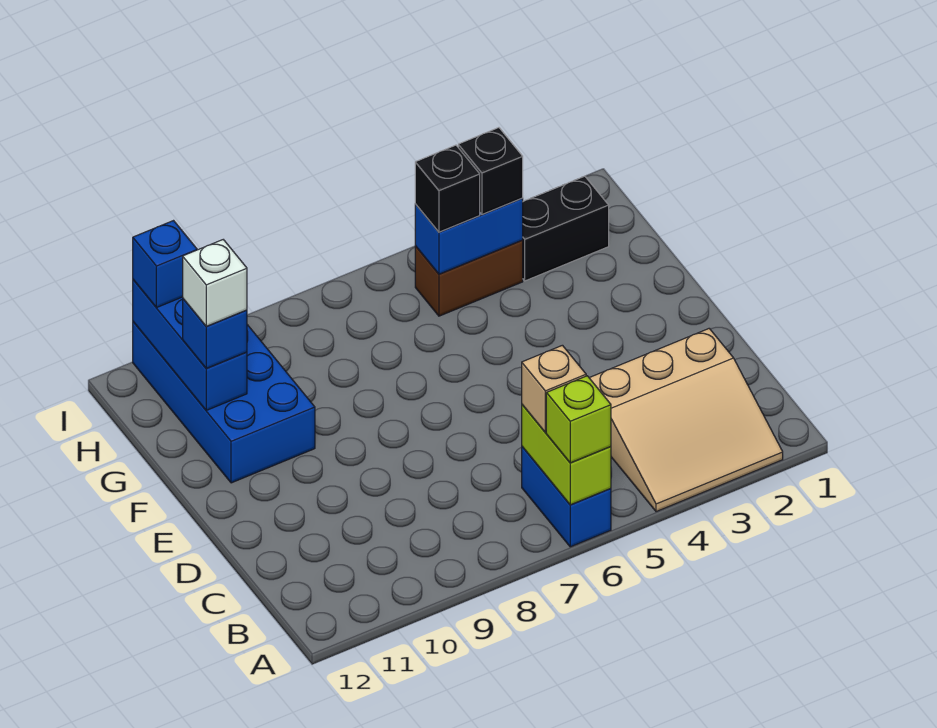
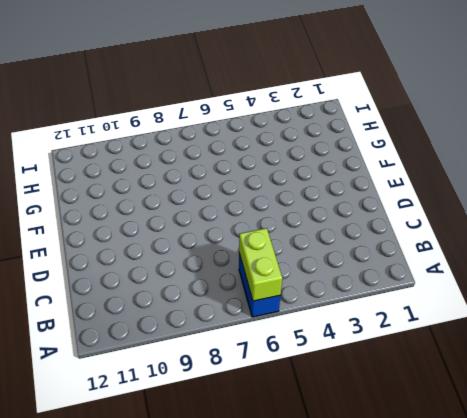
none -> tan 3x3 slope [590,329,783,512]
none -> blue 2x4 brick [133,322,315,483]
none -> black 1x2 brick [523,176,609,281]

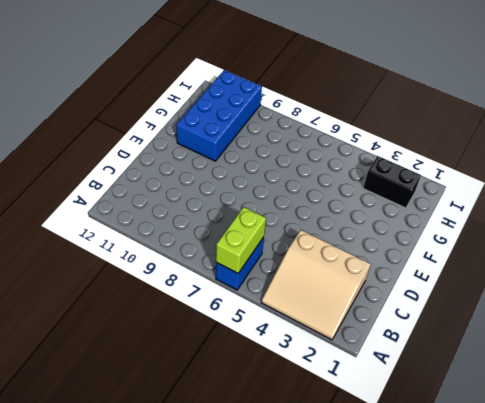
none -> brown 1x2 brick [415,240,523,316]
none -> blue 1x3 brick [133,280,247,410]
none -> blue 1x2 brick [415,198,523,274]

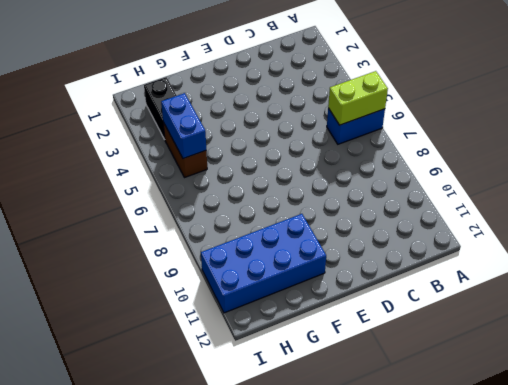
none -> tan 3x3 slope [590,329,783,512]
none -> blue 1x3 brick [133,280,247,410]
none -> lime 1x1 brick [546,376,611,463]

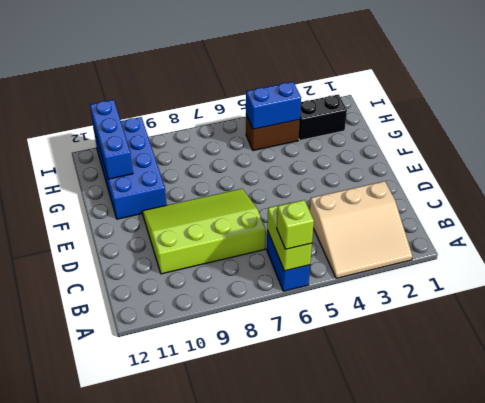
lime 3x4 slope [142,189,266,274] -> none
none -> tan 1x1 brick [522,345,586,432]
none -> blue 1x1 brick [183,299,247,369]
none -> black 1x1 brick [458,128,523,214]

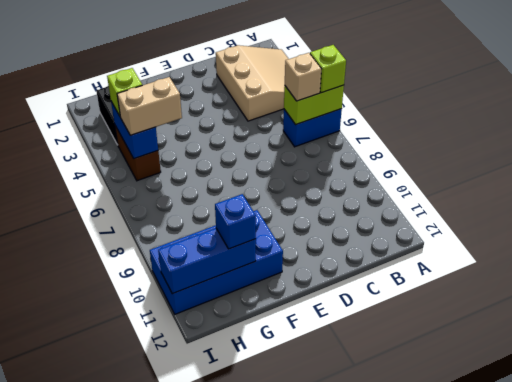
tan 1x2 brick [117,77,182,135] -> black 1x1 brick [415,145,480,232]
lime 1x1 brick [107,68,142,116] -> black 1x1 brick [458,128,523,214]
none -> blue 1x1 brick [133,221,197,308]
none -> white 1x1 brick [183,240,247,327]

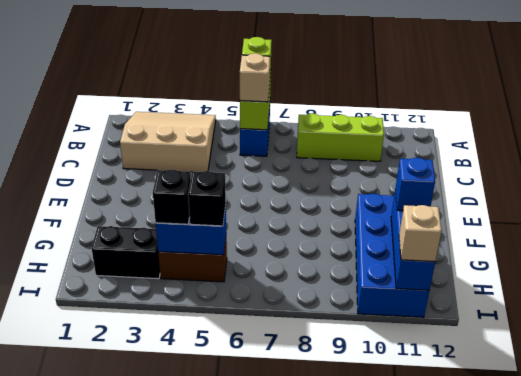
lime 1x3 brick [297,113,384,161] -> none
tan 1x1 brick [399,205,441,262] -> blue 1x1 brick [133,221,197,308]
none -> white 1x1 brick [183,240,247,327]

